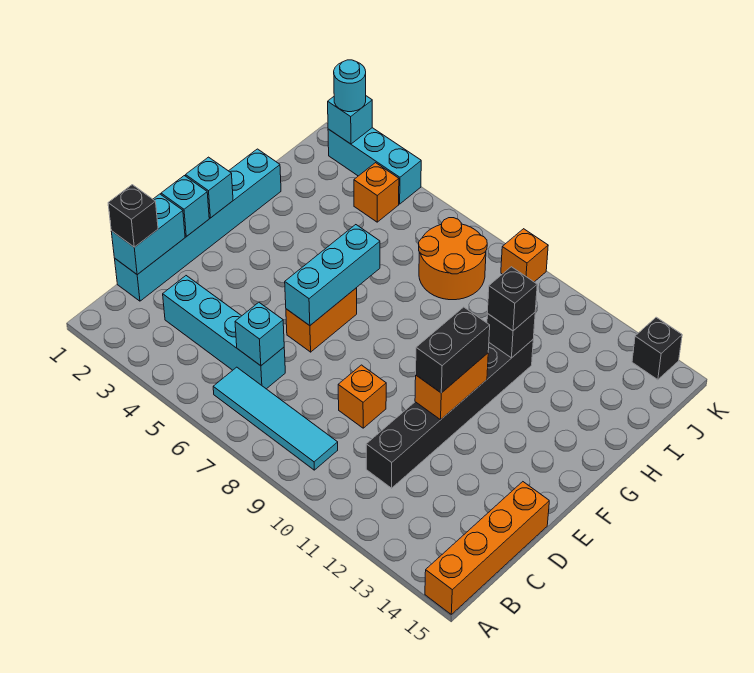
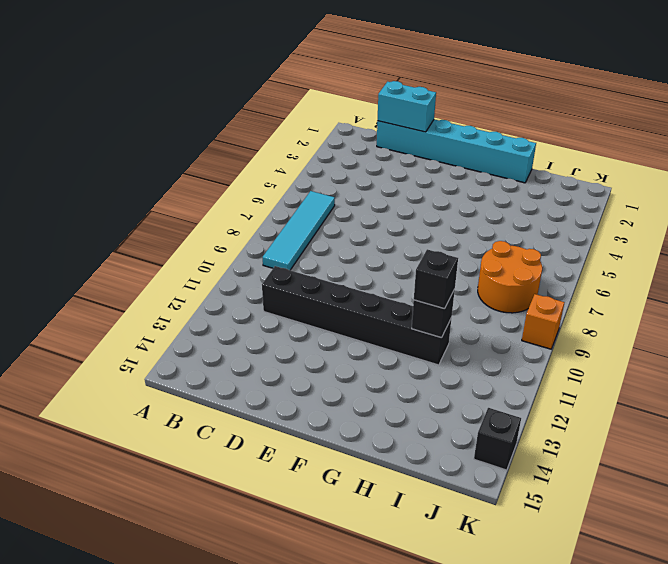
none -> orange 1x4 brick [425,482,549,614]
none -> cyan 1x4 brick [163,276,285,389]
none -> orange 1x1 brick [338,365,386,428]

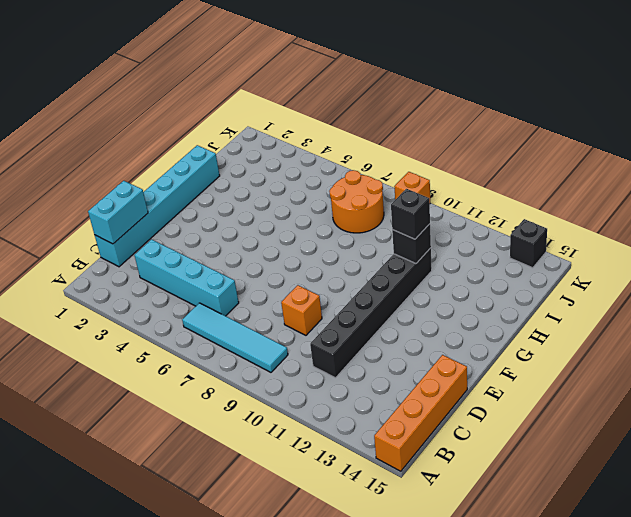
none -> orange 1x2 brick [286,288,357,352]
none -> orange 1x1 brick [354,163,399,222]
none -> cyan 1x3 brick [328,128,421,204]

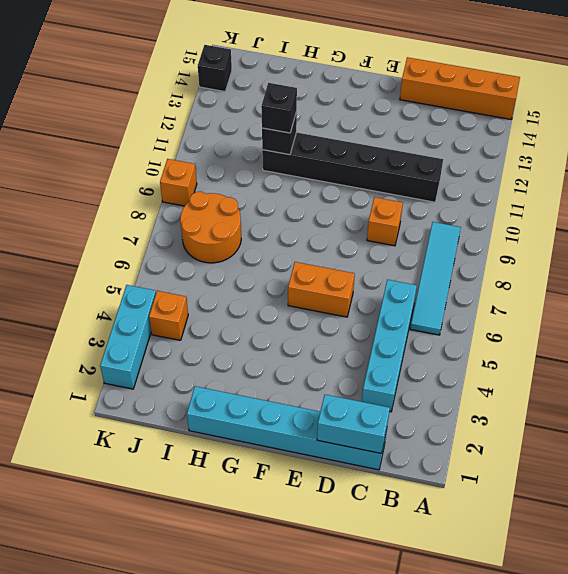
none -> cyan 1x1 brick [235,302,284,366]
none -> cyan 1x1 brick [161,176,209,237]
none -> cyan 1x3 brick [285,225,380,326]

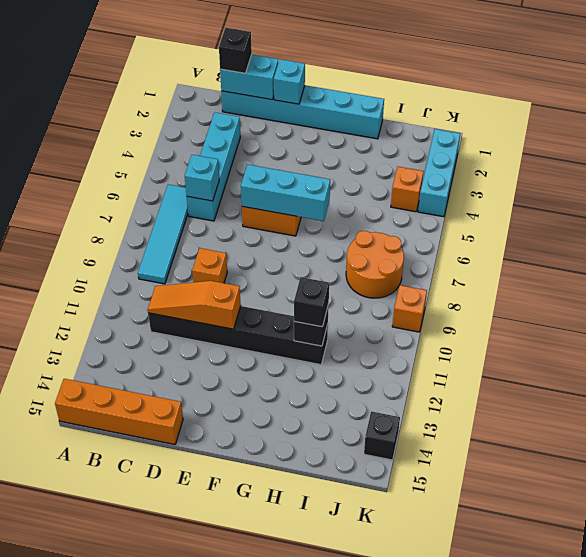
orange 1x3 slope [148,281,241,329] -> orange 1x2 brick [415,353,488,420]
none -> cyan 1x1 brick [186,157,233,218]
none -> cyan 1x1 brick [328,96,372,144]
none -> black 1x2 brick [416,307,490,393]

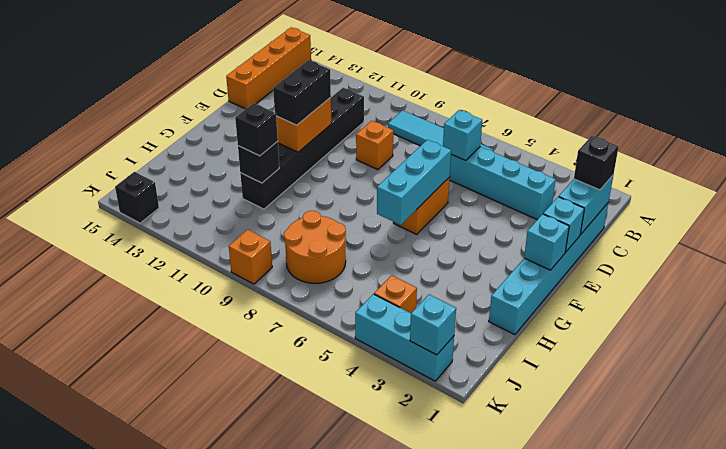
none -> cyan 1x1 round brick [334,60,366,112]

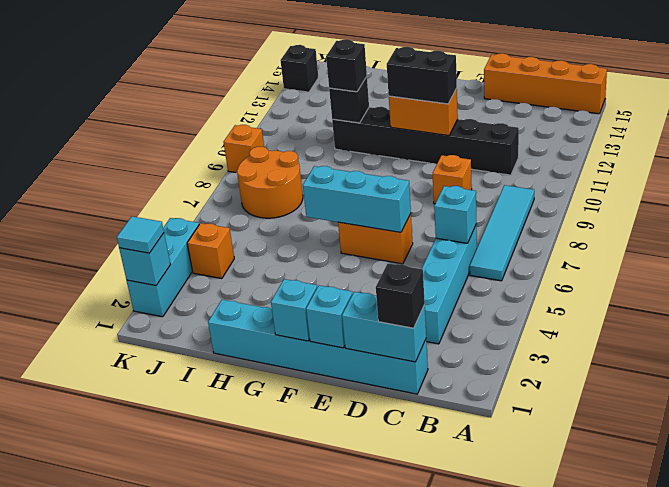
cyan 1x1 tile [117,216,164,253] -> cyan 1x1 round brick [334,60,366,112]

